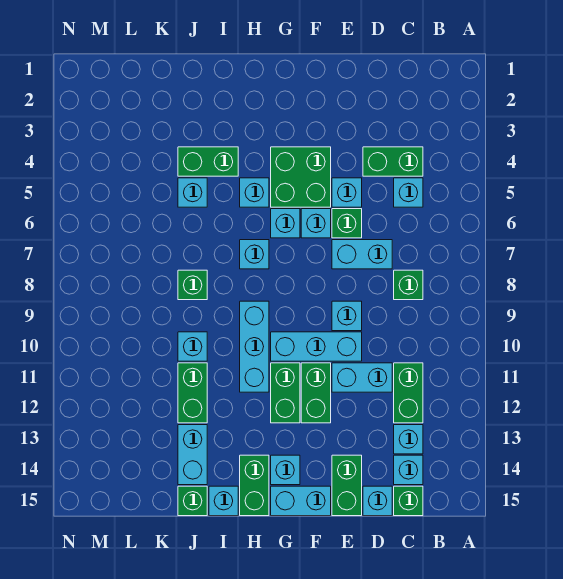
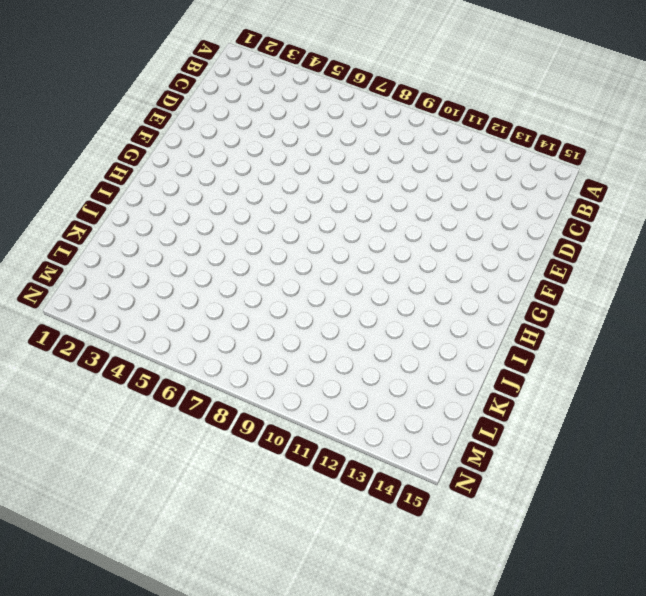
none -> green 1x2 brick [363,147,423,176]
none -> cyan 1x1 brick [394,178,423,207]
none -> green 1x1 brick [394,270,423,300]
none -> green 1x2 brick [394,363,423,423]

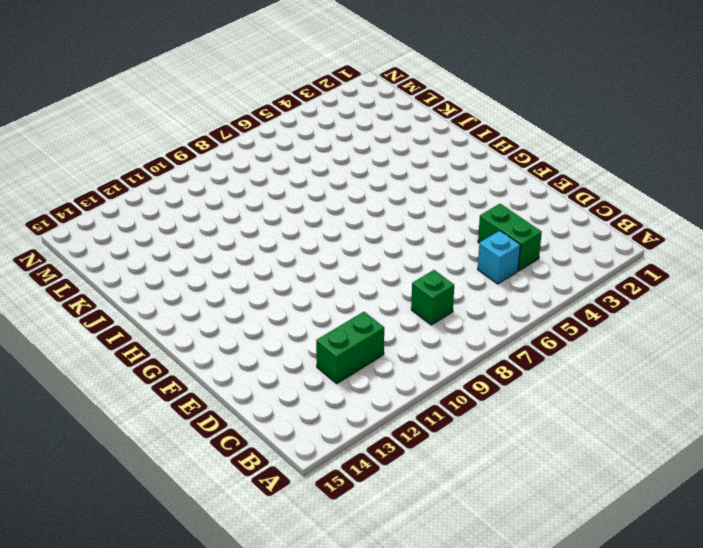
none -> cyan 1x1 brick [394,425,423,454]
none -> cyan 1x1 brick [394,455,423,485]
none -> green 1x1 brick [394,486,423,516]
none -> cyan 1x2 brick [332,240,392,269]

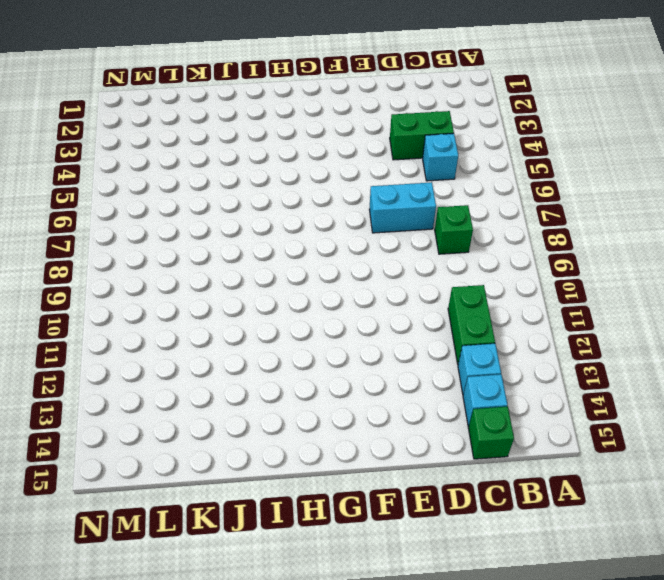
none -> cyan 1x2 brick [332,363,392,392]
none -> cyan 1x1 brick [363,486,392,516]
none -> cyan 1x1 brick [332,178,362,207]
none -> green 1x1 brick [332,209,362,238]

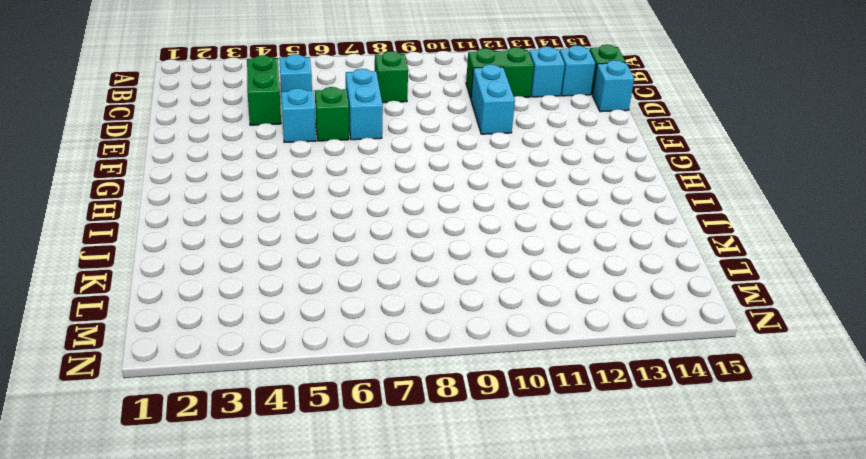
none -> cyan 1x1 brick [332,301,362,331]
none -> cyan 1x3 brick [271,332,362,361]
none -> green 1x2 brick [332,455,362,516]
none -> green 2x2 brick [271,147,331,207]

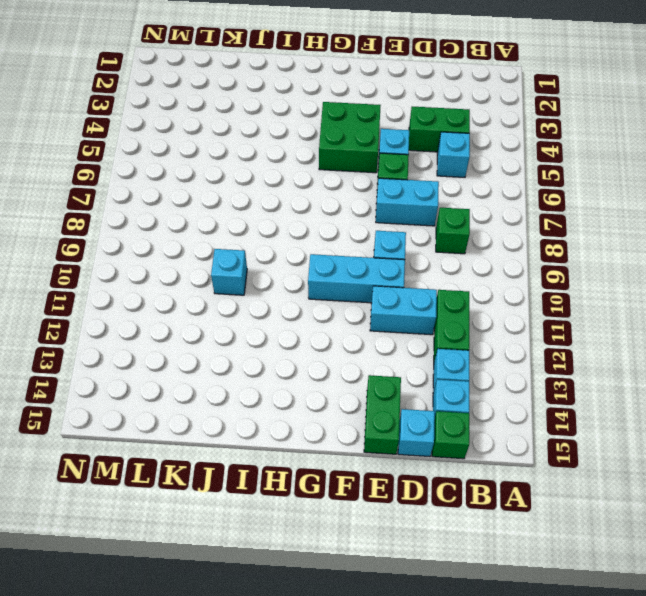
none -> cyan 1x1 brick [301,209,331,238]
none -> green 1x2 brick [301,363,331,423]
none -> cyan 1x2 brick [271,486,331,516]
none -> cyan 1x1 brick [271,209,300,238]

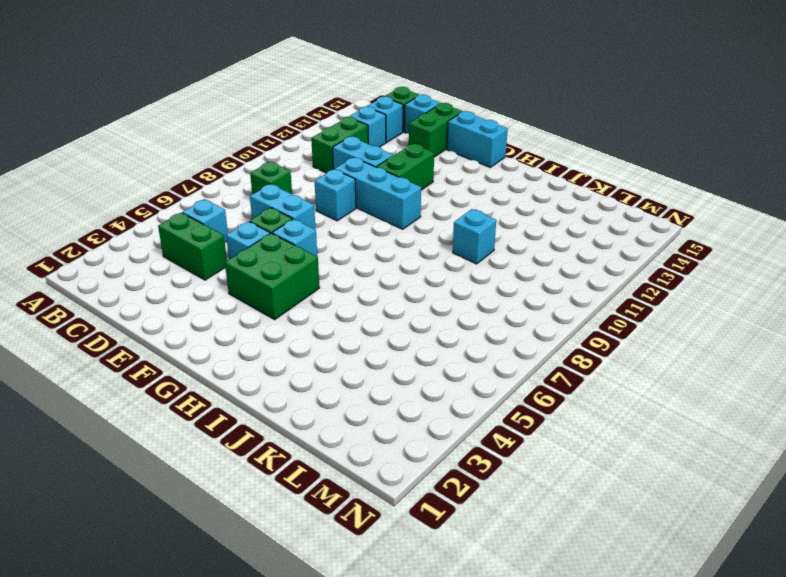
none -> cyan 1x1 brick [271,209,300,238]
none -> green 1x2 brick [271,363,300,423]
none -> cyan 1x1 brick [271,455,300,485]
none -> cyan 1x1 brick [240,178,269,207]

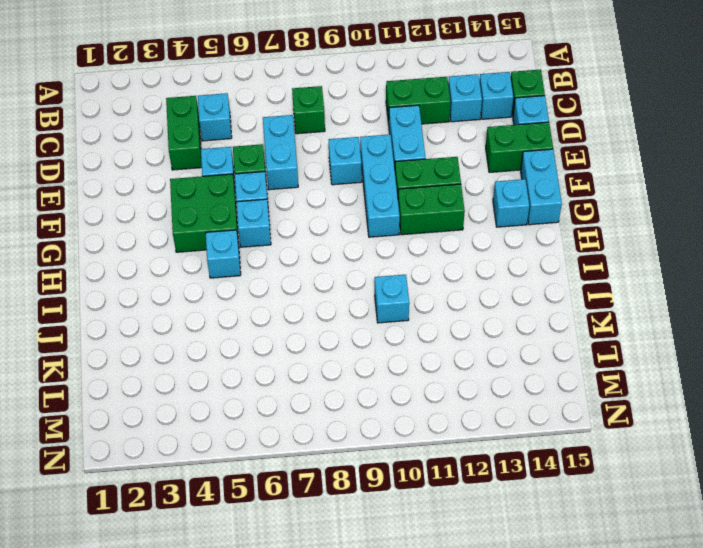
none -> cyan 1x1 brick [240,240,269,269]
none -> cyan 1x3 brick [240,301,269,392]
none -> green 1x2 brick [240,455,269,516]
none -> green 1x2 brick [178,147,238,176]

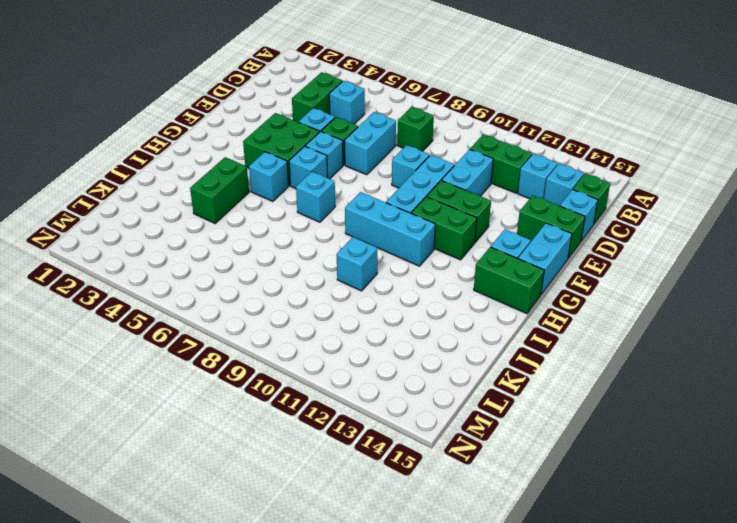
none -> cyan 1x1 brick [209,486,238,516]
none -> cyan 1x1 brick [178,178,207,207]
none -> green 1x1 brick [178,270,207,300]
none -> green 1x2 brick [178,363,207,423]

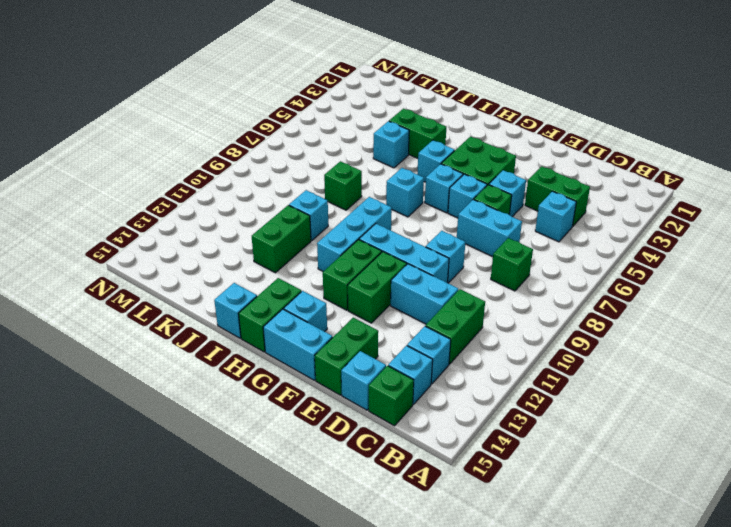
none -> cyan 1x2 brick [178,425,207,485]
none -> green 1x1 brick [178,486,207,516]

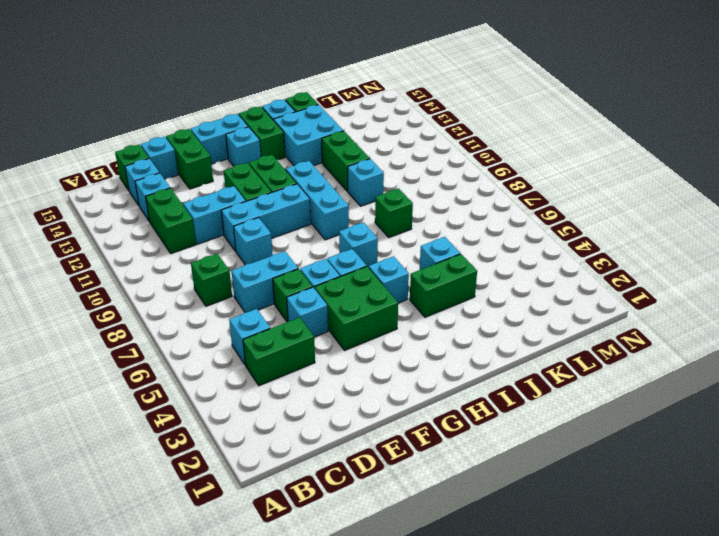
cyan 2x2 brick [274,105,343,166] -> cyan 1x2 brick [178,425,207,485]

